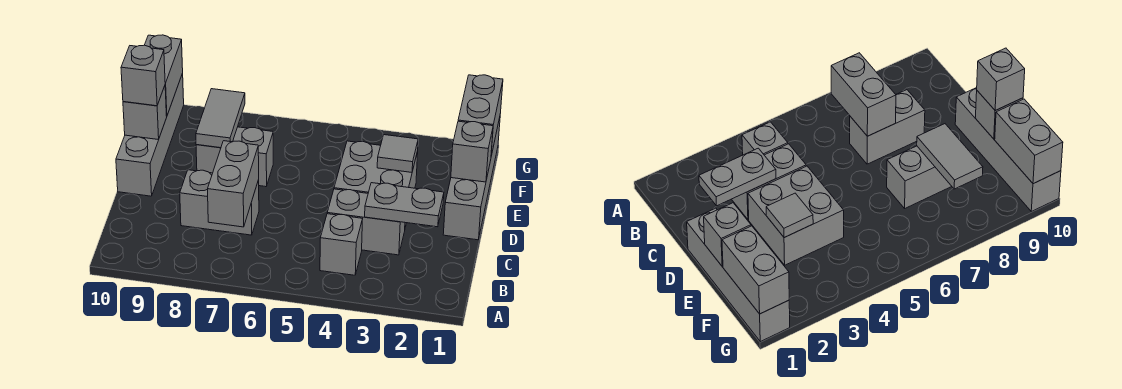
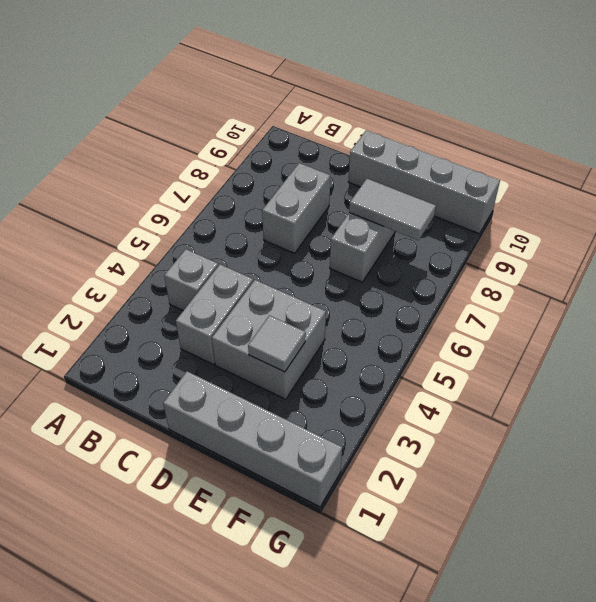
none -> grey 1x2 brick [208,141,259,227]
none -> grey 1x2 plate [365,183,444,227]
none -> grey 1x1 brick [451,121,493,182]

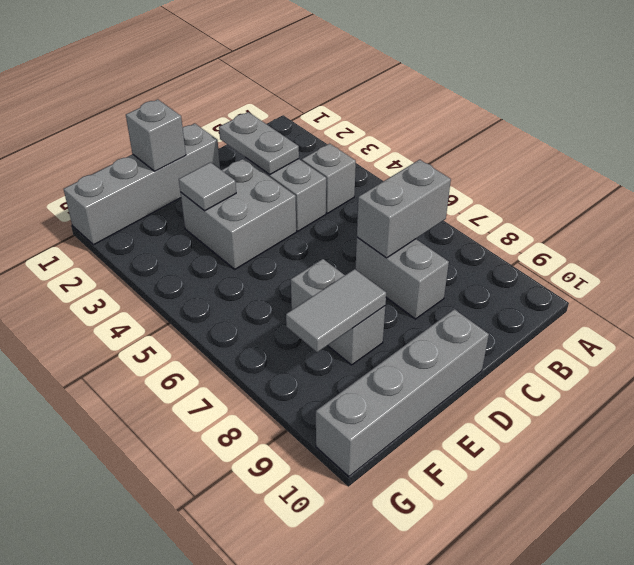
none -> grey 1x1 brick [123,86,167,140]
none -> grey 1x2 brick [458,75,503,156]
none -> grey 1x2 brick [145,35,183,116]

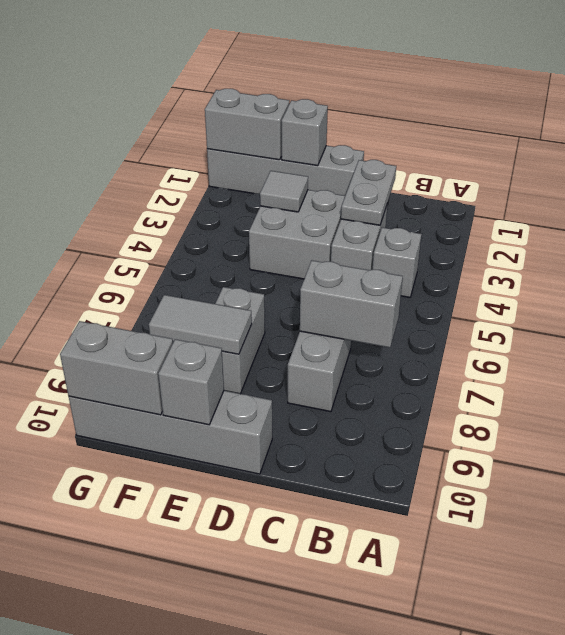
none -> grey 1x1 brick [121,45,165,106]

